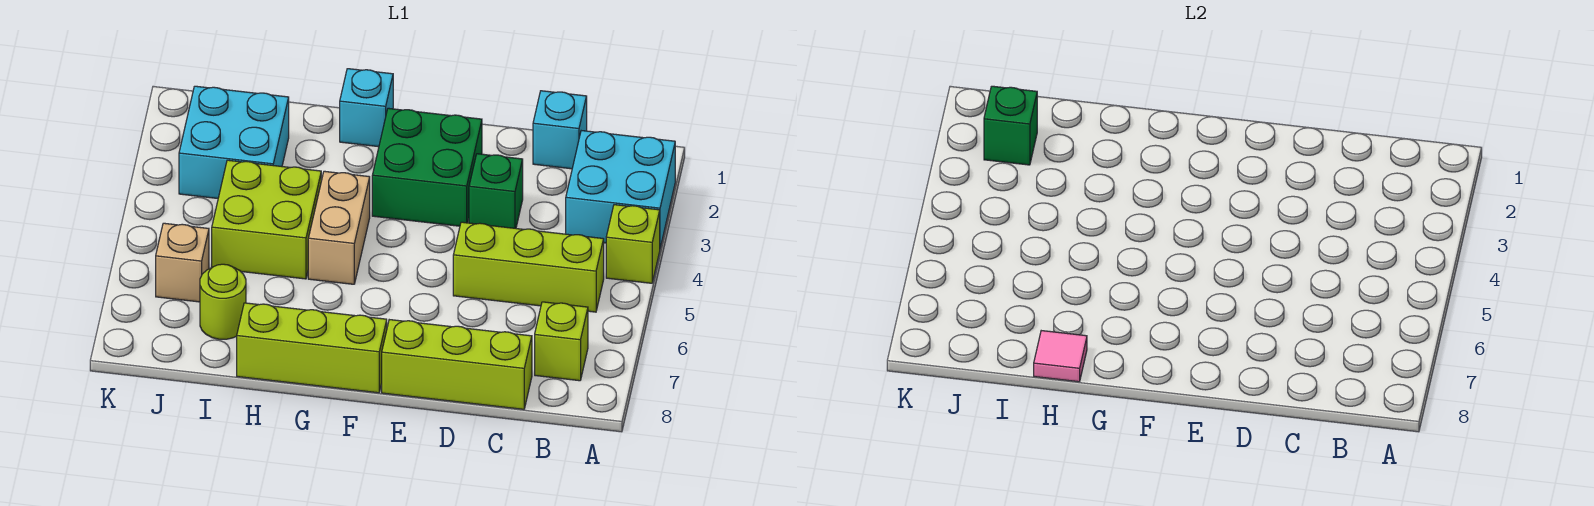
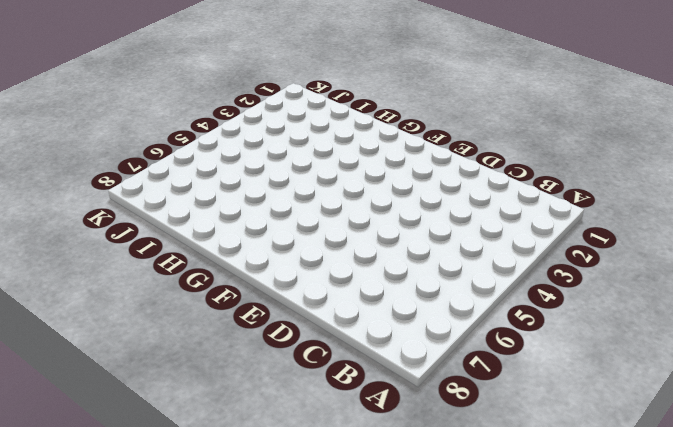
none -> cyan 2x2 brick [566,131,675,248]
none -> lime 1x1 brick [606,205,660,283]
none -> lime 1x3 brick [453,222,604,312]

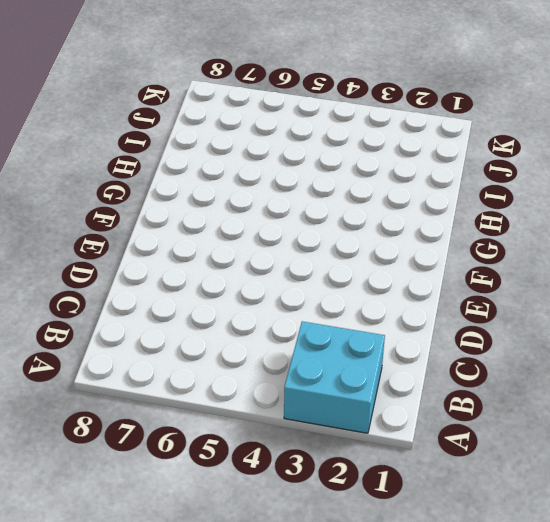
none -> lime 1x1 brick [606,205,660,283]
none -> lime 1x3 brick [453,222,604,312]
none -> lime 1x1 brick [535,302,588,381]

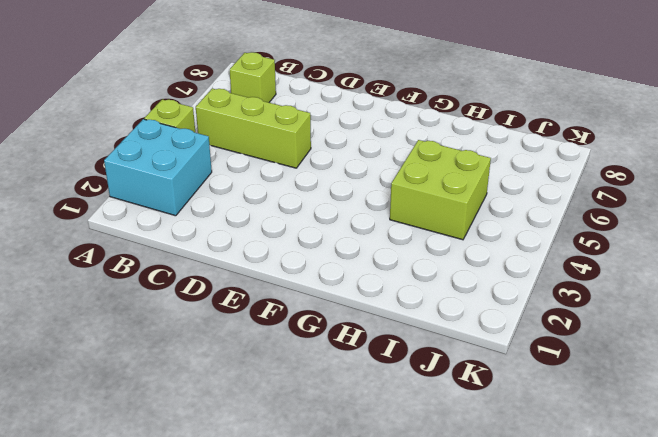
none -> cyan 1x1 brick [533,91,587,169]
none -> lime 1x3 brick [382,320,532,409]
none -> green 1x1 brick [469,154,523,228]

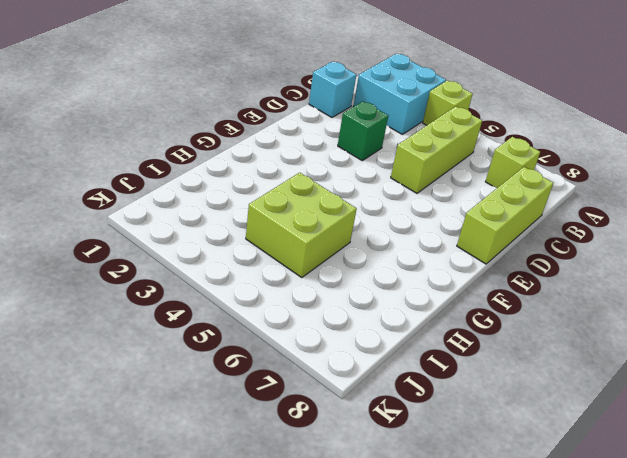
none -> green 2x2 brick [372,108,482,226]
none -> lime 1x3 brick [237,303,387,393]
none -> cyan 1x1 brick [340,69,393,147]

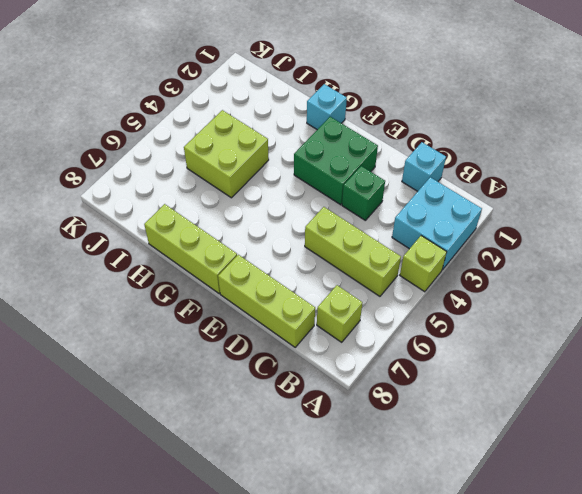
none -> tan 1x2 brick [308,171,370,284]
none -> cyan 2x2 brick [179,86,289,198]
none -> lime 1x1 round brick [200,264,246,339]

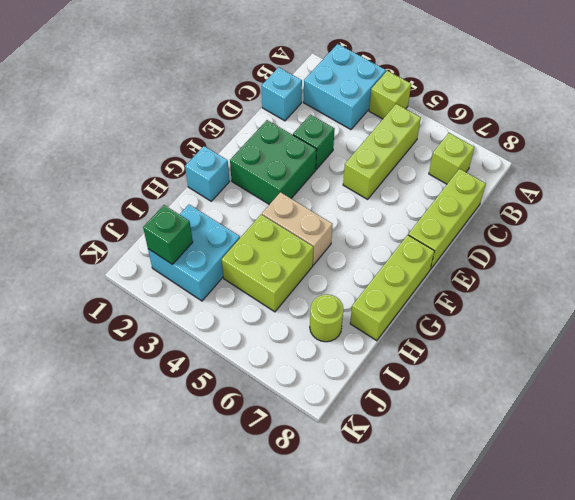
none -> tan 1x1 brick [156,223,209,302]
none -> pink 1x1 tile [1034,331,1087,382]

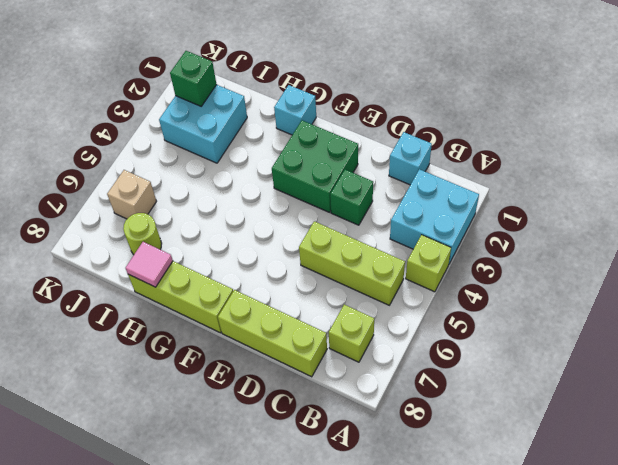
none -> tan 1x2 brick [308,171,370,284]
none -> lime 2x2 brick [212,160,321,279]

